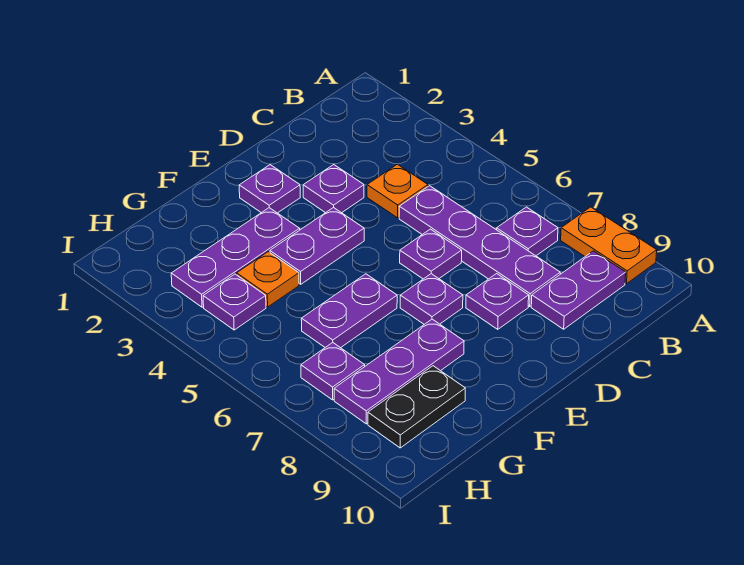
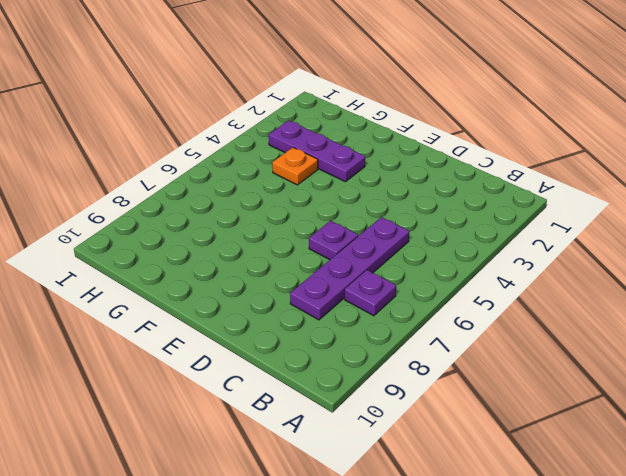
none -> orange 1x2 plate [561,207,657,284]
none -> purple 1x2 plate [531,251,626,329]
none -> orange 1x1 plate [367,164,428,218]

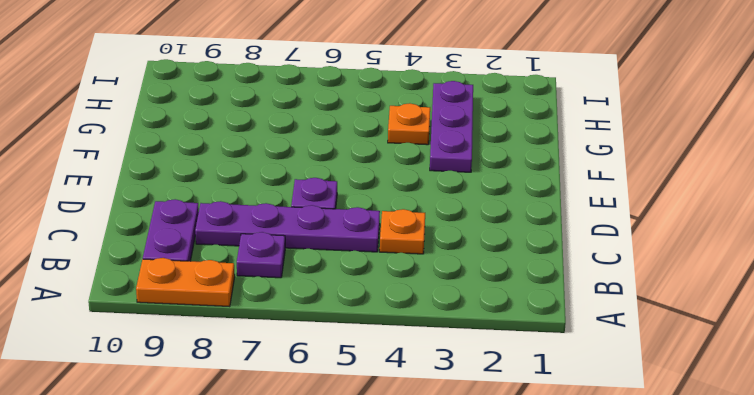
none -> purple 1x1 plate [303,165,364,213]
none -> purple 1x1 plate [466,274,529,329]
none -> purple 1x1 plate [239,165,300,213]

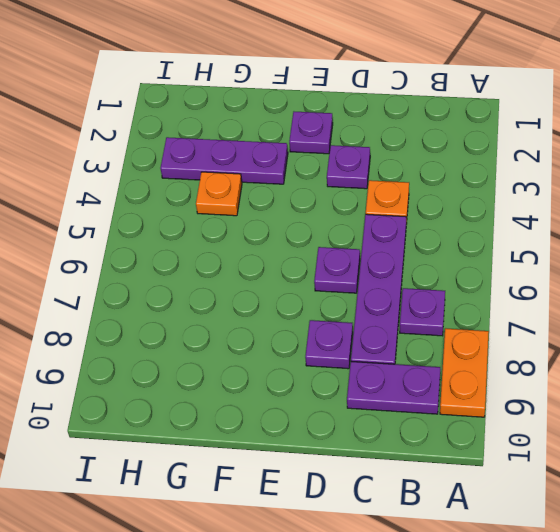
none -> purple 1x2 plate [270,207,364,284]
none -> purple 1x1 plate [400,274,463,324]
none -> purple 1x2 plate [301,274,397,348]

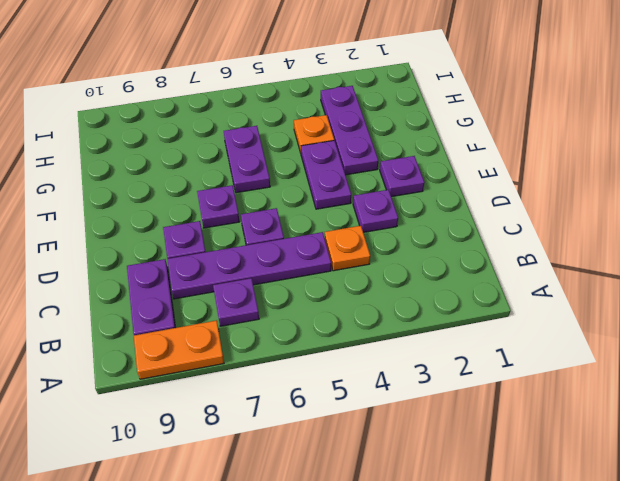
none -> purple 1x3 plate [334,319,464,424]
none -> black 1x2 plate [368,366,465,448]
none -> purple 1x1 plate [203,274,266,330]

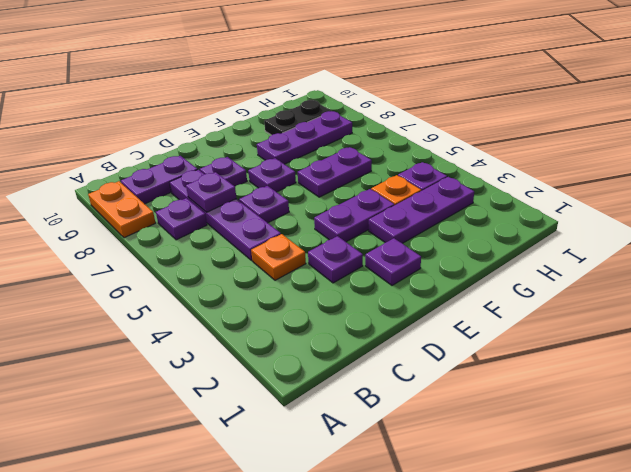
purple 1x1 plate [186,172,236,212] -> purple 1x1 plate moved to [301,343,365,400]

